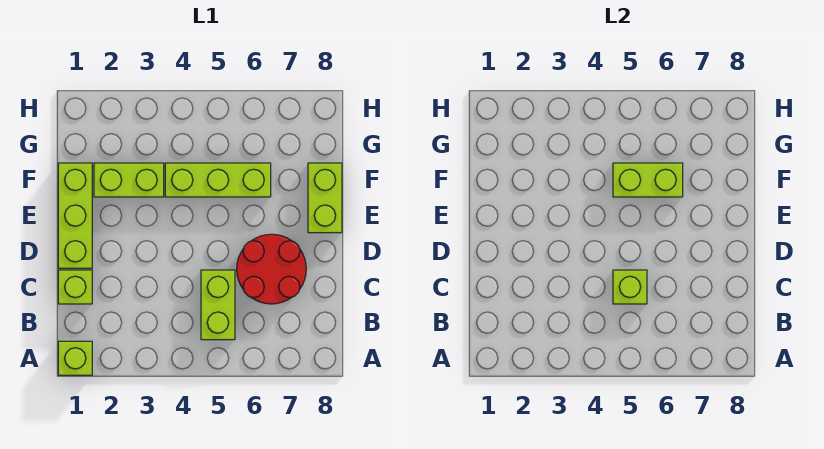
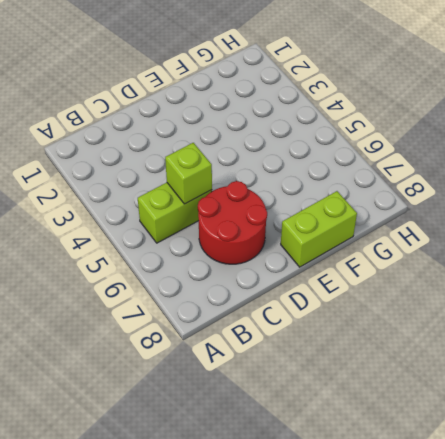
none -> lime 1x1 brick [58,341,92,375]
none -> lime 1x1 brick [58,270,92,304]

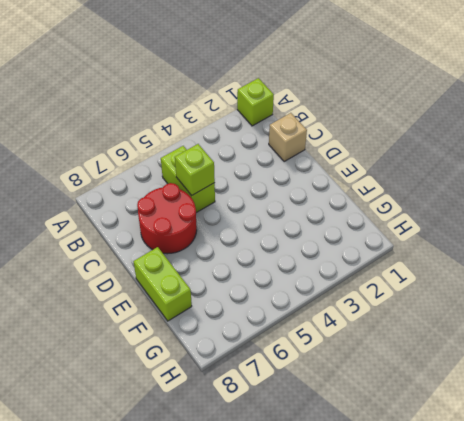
tan 1x1 brick [269,113,307,162] -> lime 1x1 brick [58,270,92,304]
none -> lime 1x3 brick [58,163,92,268]
none -> lime 1x2 brick [94,163,164,197]

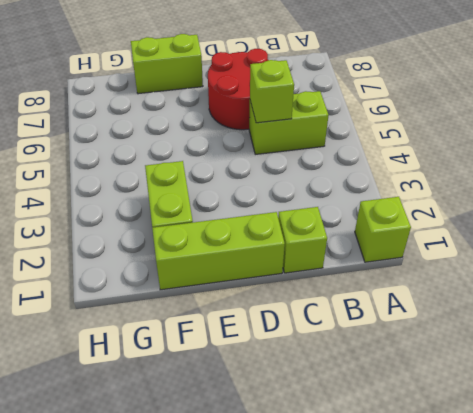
none -> lime 1x3 brick [165,163,271,197]
none -> lime 1x2 brick [613,163,683,197]

